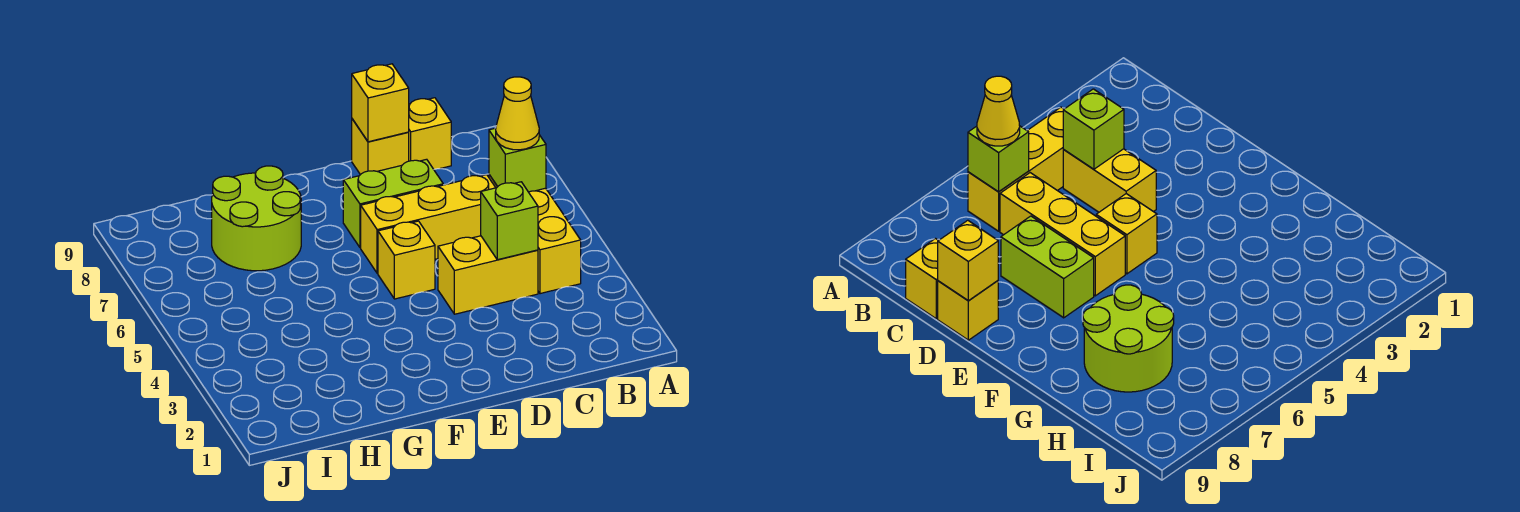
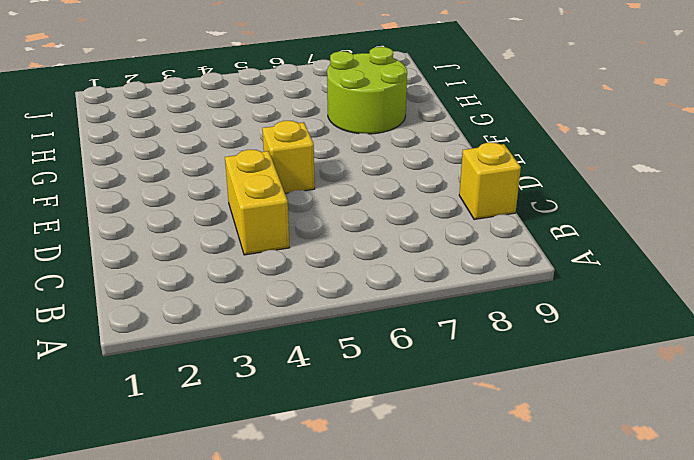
none -> yellow 1x3 brick [489,175,581,294]
none -> yellow 1x3 brick [361,175,496,273]
none -> lime 1x2 brick [343,159,443,248]

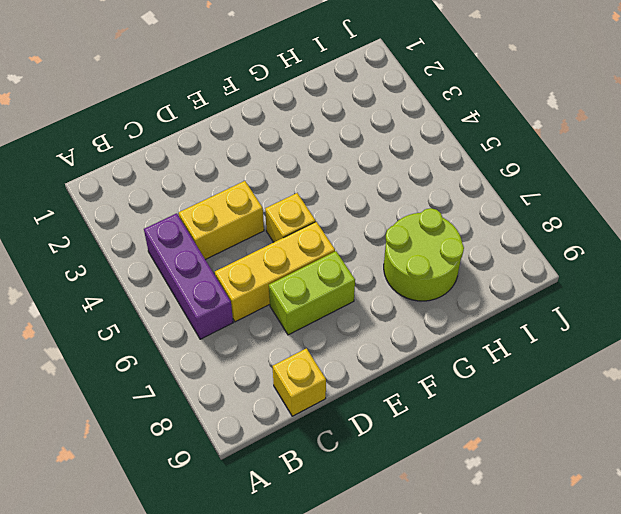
purple 1x3 brick [144,213,233,339] -> yellow 1x3 brick [489,175,581,294]
none -> yellow 1x1 brick [352,119,409,175]
none -> lime 1x1 brick [489,128,546,192]
none -> lime 1x1 brick [481,182,538,260]

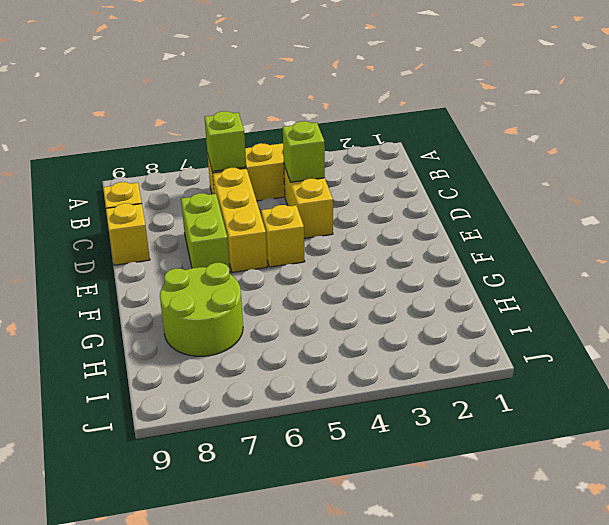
none -> yellow 1x1 brick [352,64,409,142]
none -> yellow 1x1 cone [496,77,539,150]

